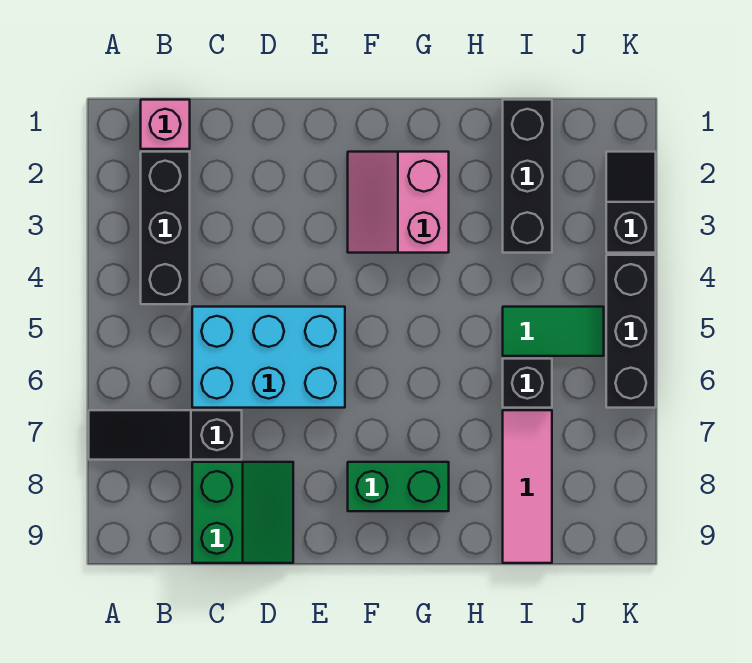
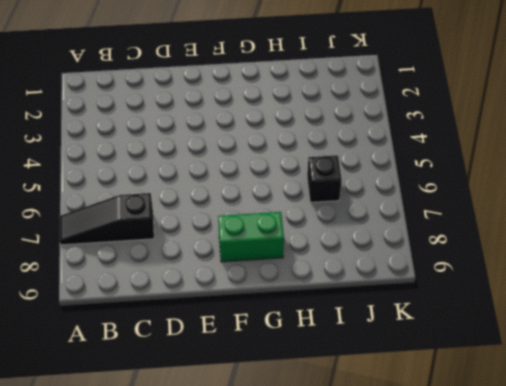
none -> pink 1x1 brick [141,100,190,149]
none -> black 1x3 brick [141,152,190,304]
none -> cyan 2x3 brick [192,307,345,408]

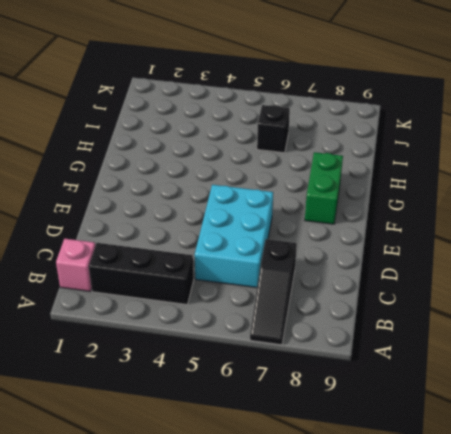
none -> green 2x2 slope [192,462,293,563]
none -> pink 2x2 slope [348,152,449,253]
none -> black 1x3 brick [503,100,552,253]

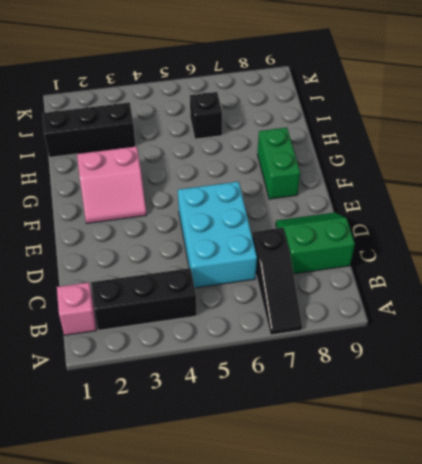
none -> green 1x2 tile [503,307,604,356]
none -> pink 1x3 tile [503,410,552,563]
none -> black 1x2 slope [606,152,656,253]

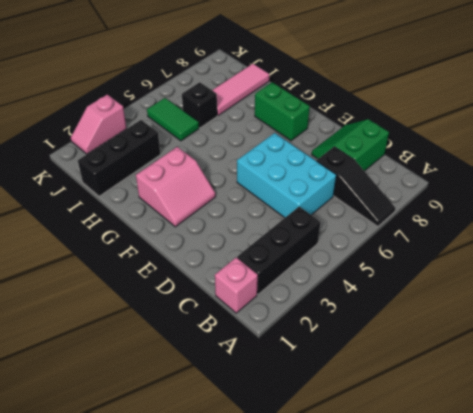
pink 1x2 slope [71,95,127,154] -> black 1x2 slope [606,152,656,253]
none -> black 1x3 brick [606,255,656,408]

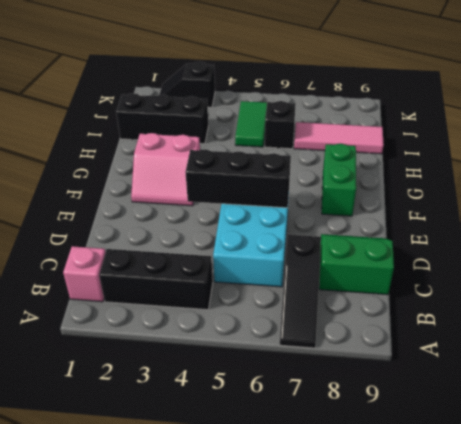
black 1x3 brick [185,149,291,208] -> black 1x3 brick moved to [606,255,656,408]

